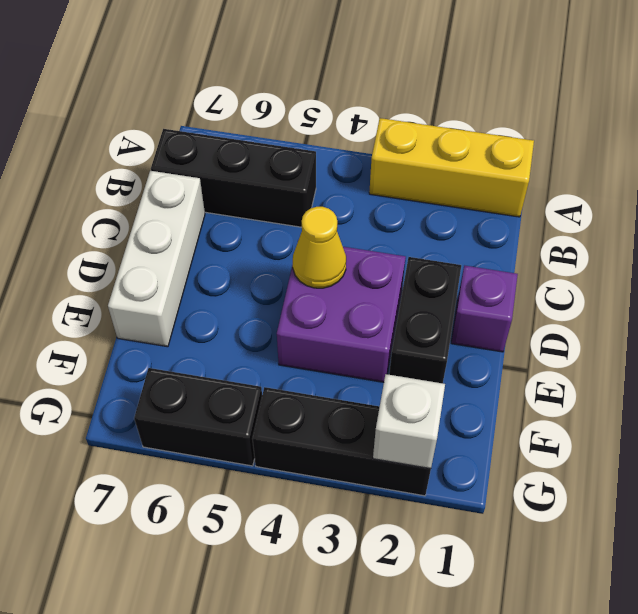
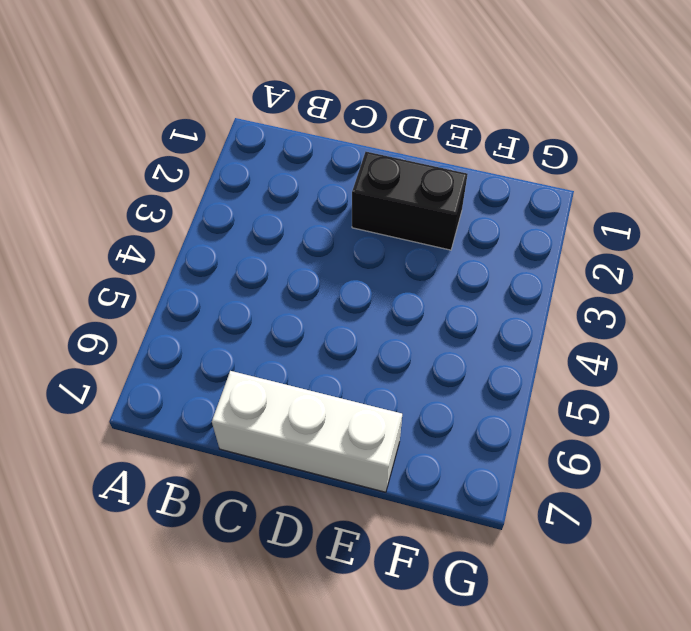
none -> yellow 1x3 brick [369,118,534,217]
none -> black 1x3 brick [151,129,316,227]

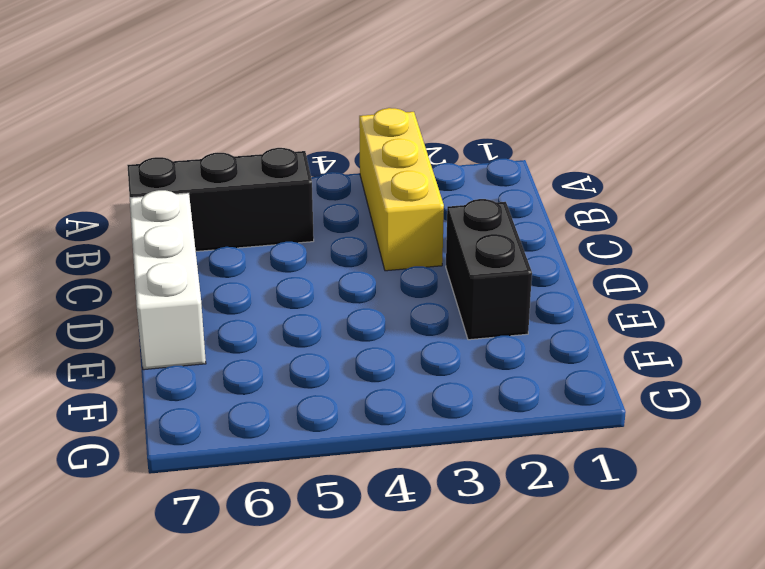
yellow 1x3 brick [359,108,444,271] -> yellow 1x3 brick turned to [369,118,534,217]
none -> purple 1x1 brick [451,266,518,352]
none -> purple 2x2 brick [277,247,406,382]

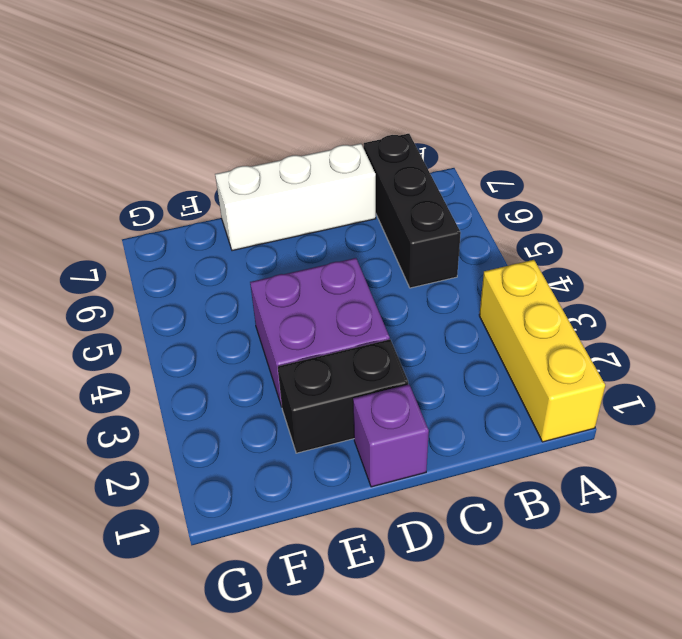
none -> black 1x3 brick [252,387,431,496]
none -> black 1x2 brick [134,368,262,466]

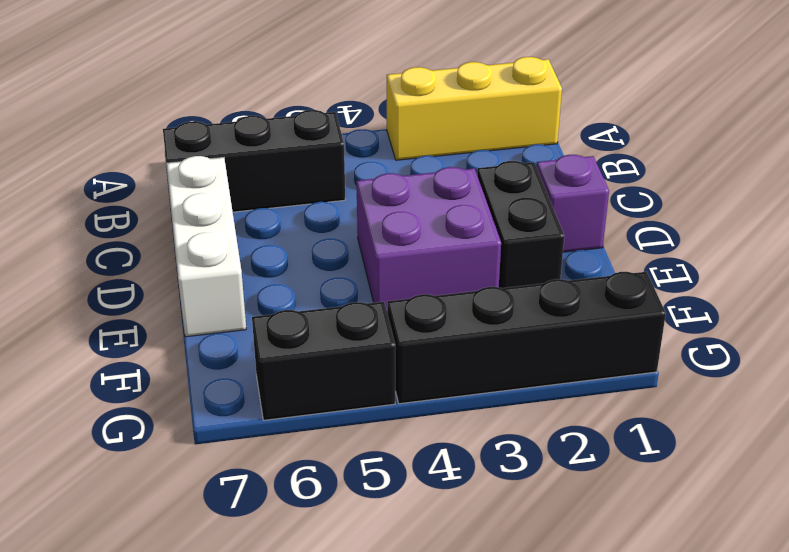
black 1x4 brick [387,272,666,404] -> black 1x3 brick [252,387,431,496]
none -> yellow 1x1 cone [293,207,346,288]
none -> white 1x1 brick [373,374,445,469]

